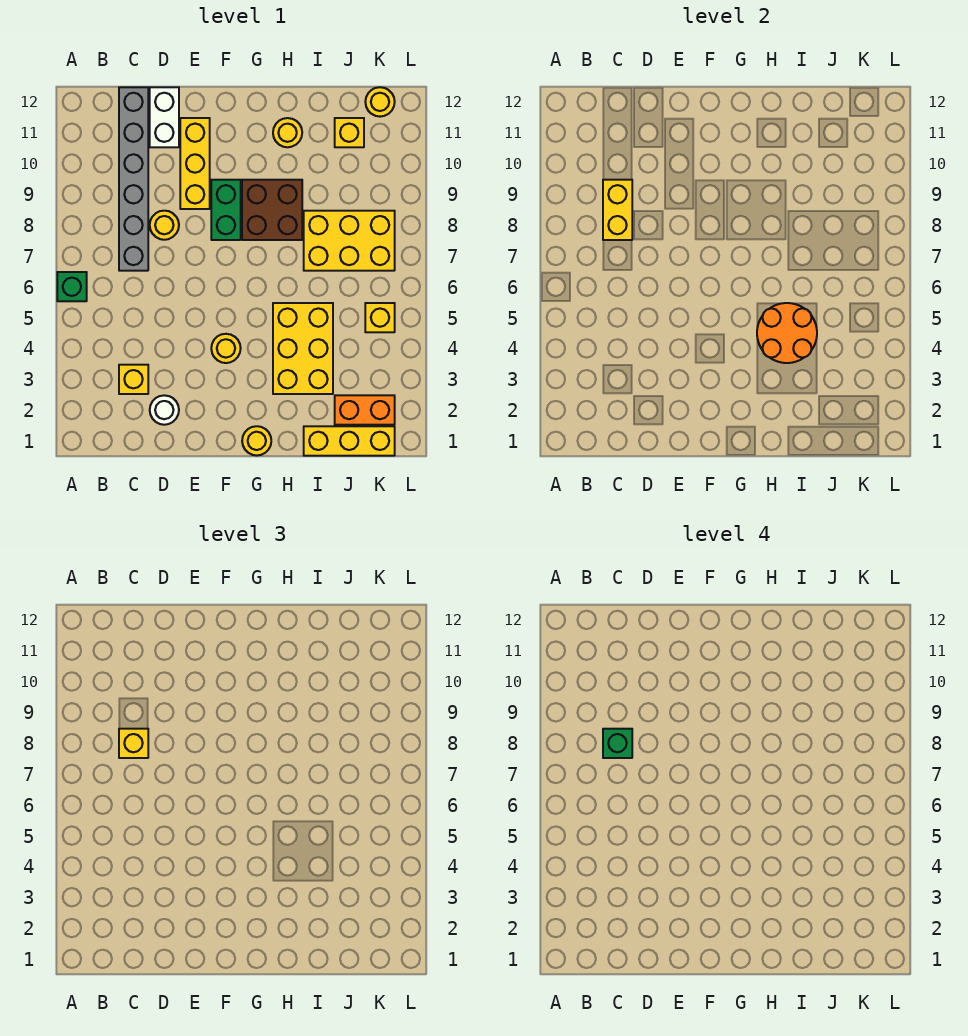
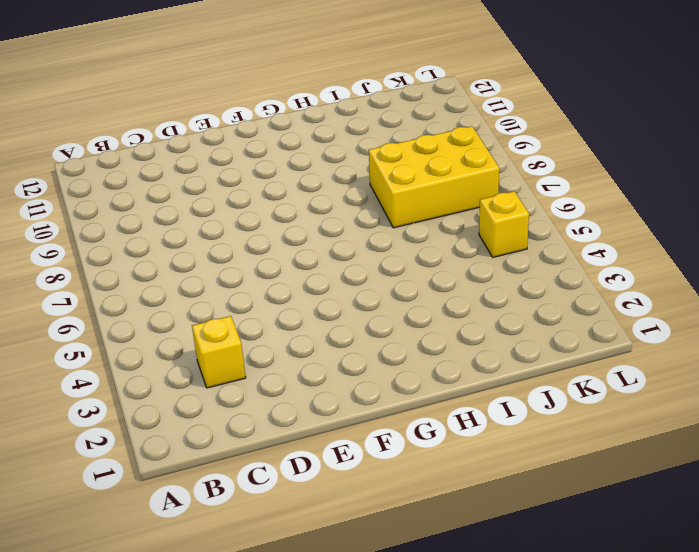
none -> green 1x1 brick [57,272,87,301]
none -> grey 1x6 brick [119,87,148,271]
none -> white 1x1 round brick [150,395,179,425]

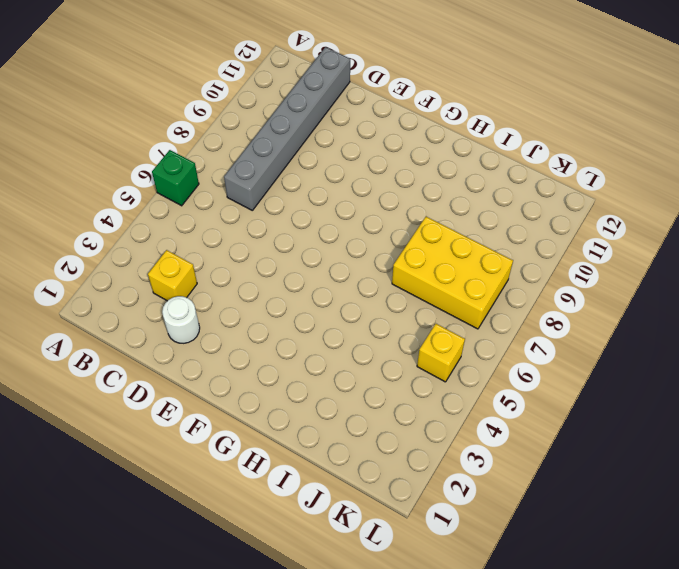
none -> yellow 1x1 round brick [150,211,179,240]
none -> white 1x2 brick [150,87,179,147]
none -> yellow 1x3 brick [180,118,210,209]

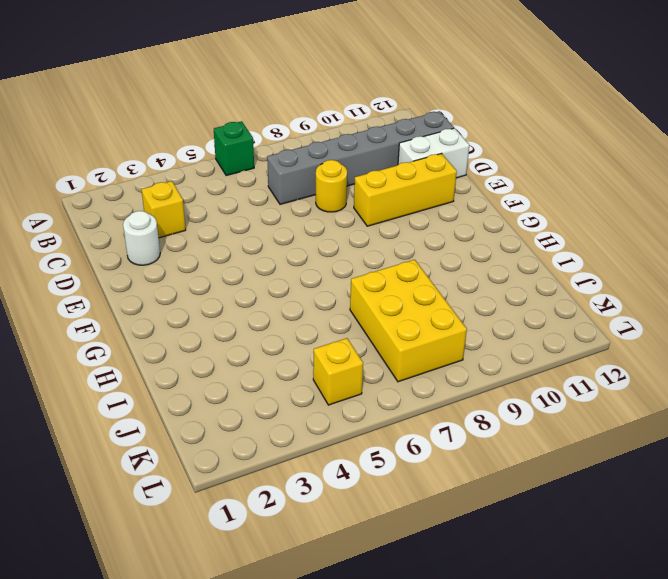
none -> yellow 1x1 round brick [211,334,241,363]
none -> green 1x2 brick [211,180,241,240]
none -> yellow 1x1 round brick [242,426,271,456]

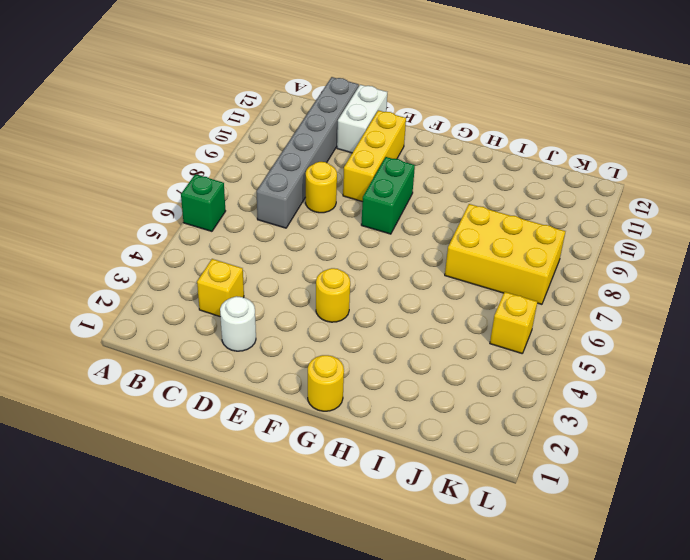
none -> brown 2x2 brick [242,180,302,240]
none -> yellow 2x3 brick [273,303,333,394]
none -> yellow 1x1 round brick [273,118,302,147]

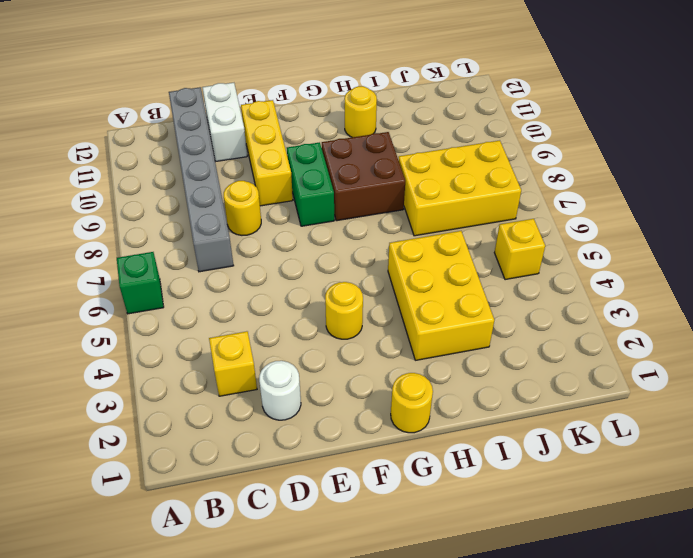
none -> yellow 1x3 brick [304,426,395,456]
none -> orange 1x2 brick [335,395,395,425]
none -> yellow 1x1 brick [335,118,364,147]

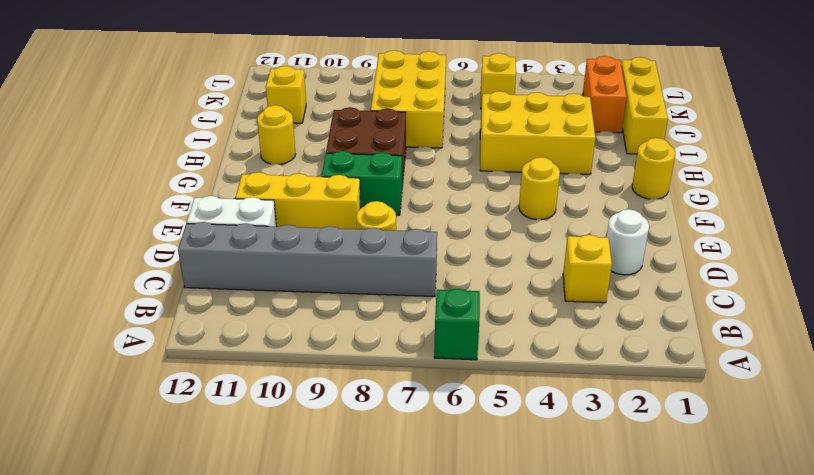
none -> yellow 1x1 round brick [365,87,395,117]
none -> yellow 1x2 brick [603,180,632,240]
none -> orange 2x2 round brick [757,303,817,363]

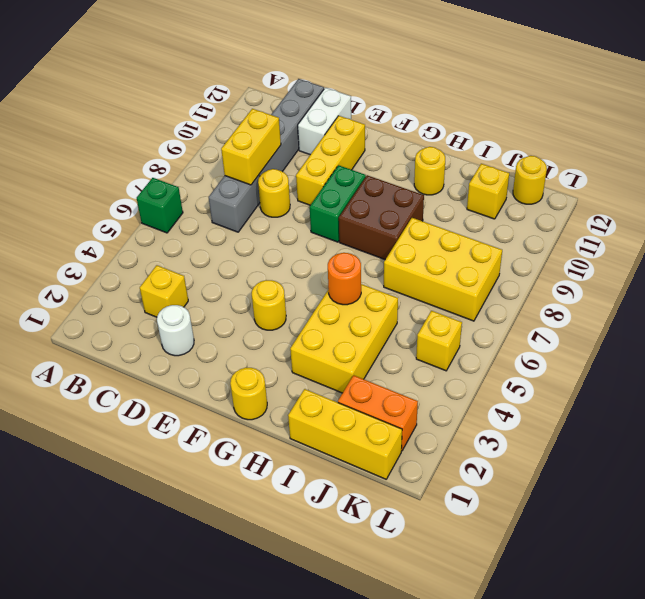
orange 1x1 round brick [328,253,361,305] -> orange 2x2 round brick [757,303,817,363]
none -> yellow 1x1 brick [119,729,148,758]
none -> green 1x1 brick [603,729,632,758]

